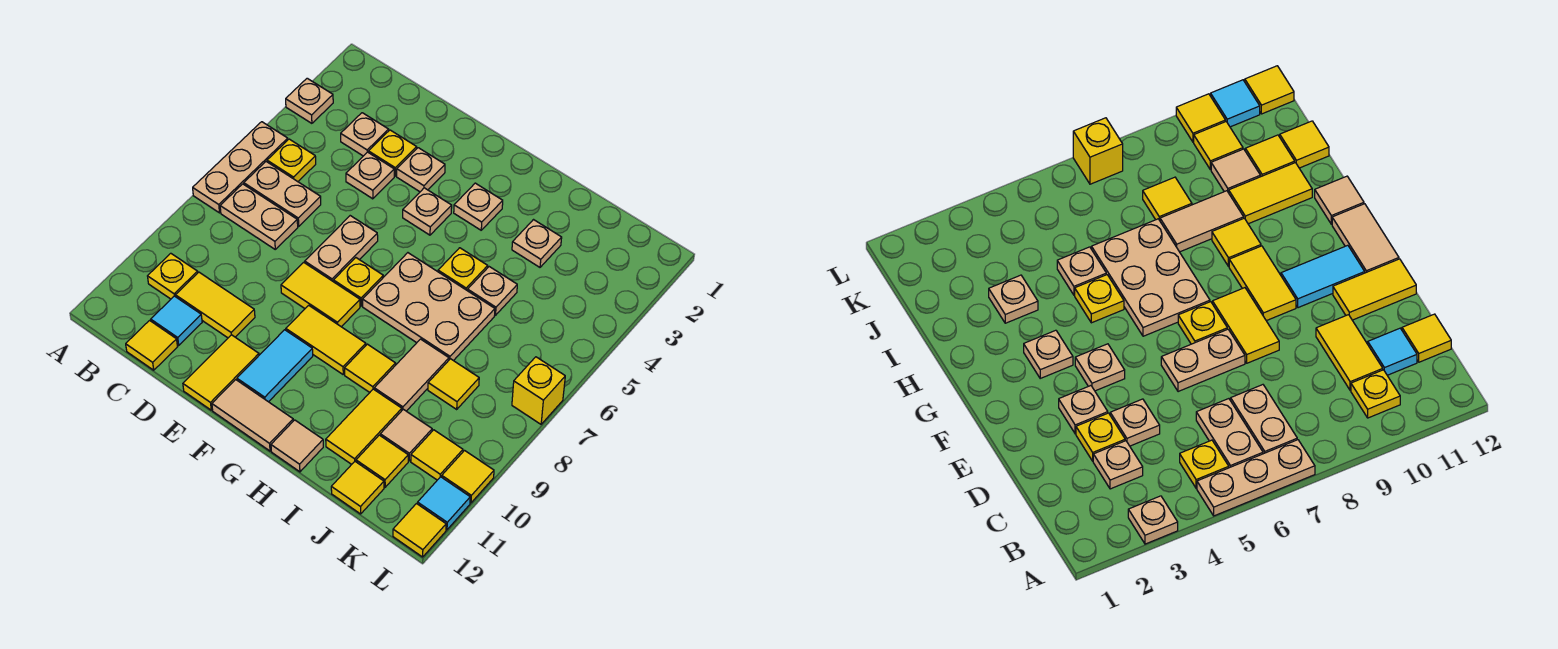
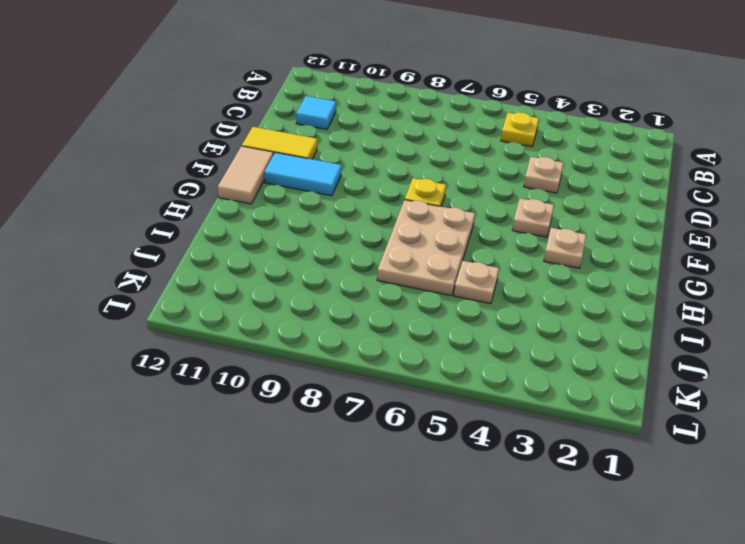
none -> tan 1x1 plate [286,78,333,123]
none -> tan 1x3 plate [193,122,288,213]
none -> tan 1x2 plate [244,162,321,226]
none -> tan 1x2 plate [220,184,298,249]

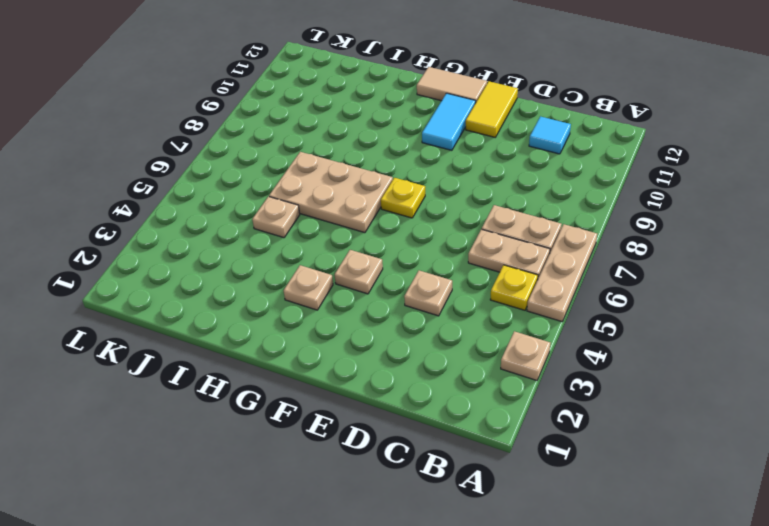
none -> yellow 1x1 plate [148,253,198,299]
none -> tan 1x1 plate [341,113,389,156]
none -> yellow 1x2 tile [176,272,255,338]
none -> yellow 1x1 tile [126,320,178,370]

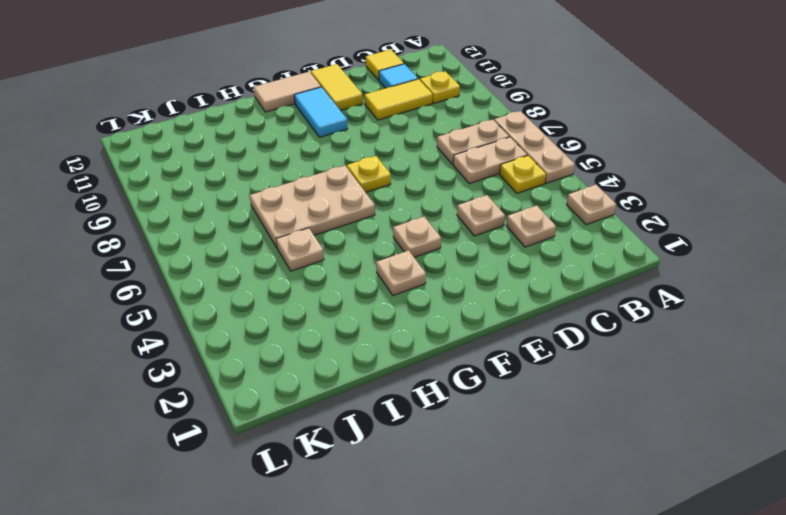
none -> yellow 1x1 plate [369,130,417,176]
none -> tan 1x1 plate [397,148,445,192]
none -> tan 1x2 plate [305,216,378,282]
none -> yellow 1x2 tile [281,262,360,327]

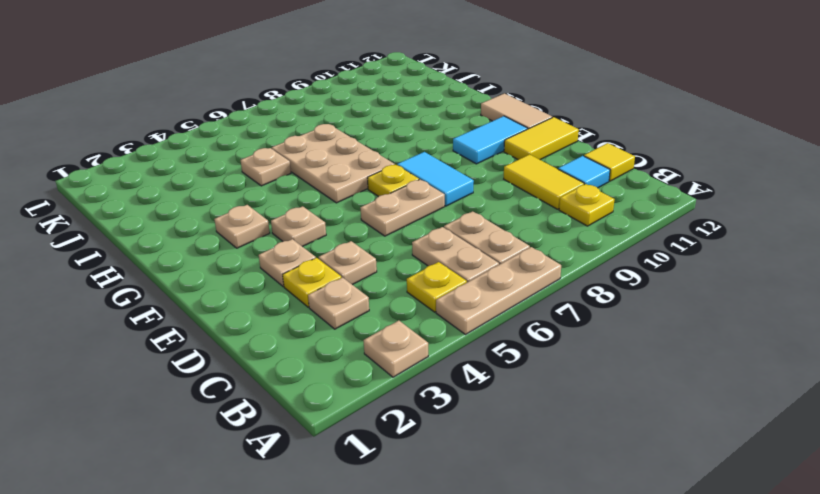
cyan 1x2 tile [397,152,474,206] -> yellow 1x2 tile [281,262,360,327]
none -> yellow 1x2 tile [286,305,366,374]
none -> yellow 1x1 plate [438,248,488,291]
none -> yellow 1x1 tile [345,344,396,392]
none -> tan 1x1 tile [271,420,323,472]

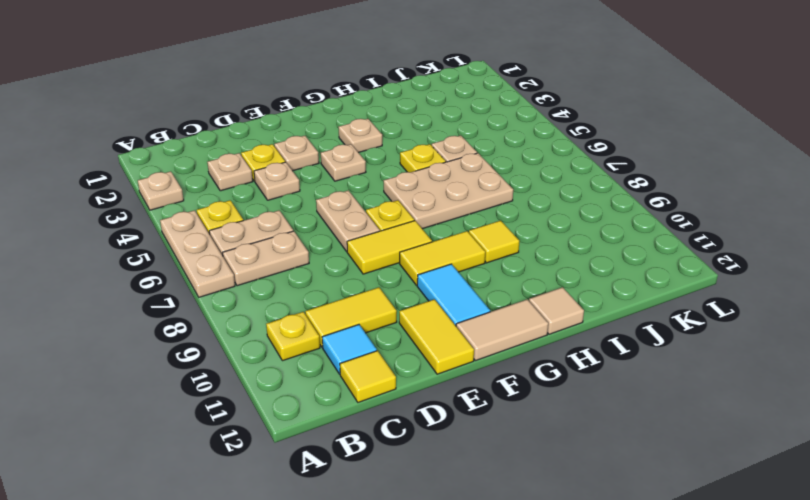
none -> tan 1x1 plate [512,220,562,267]
none -> tan 1x2 tile [374,339,449,411]
none -> yellow 1x2 tile [326,389,402,464]
none -> yellow 1x1 tile [428,359,479,409]

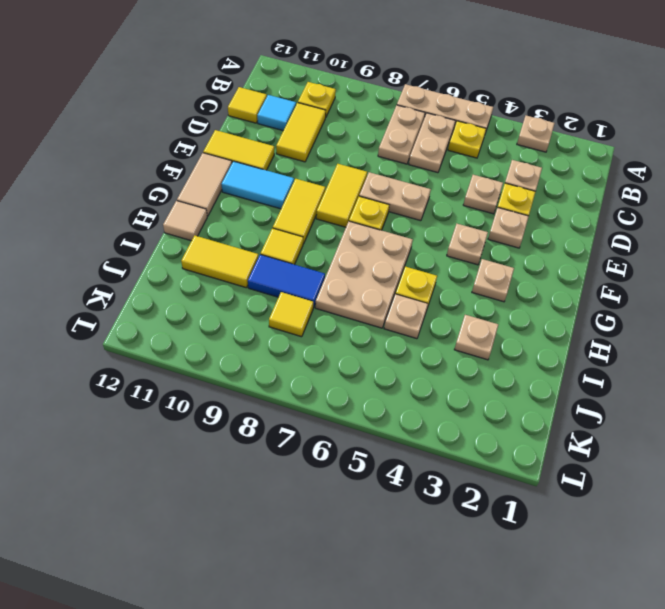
blue 1x2 tile [248,255,325,308] -> tan 1x2 tile [374,339,449,411]
none -> tan 1x1 tile [380,409,432,461]
none -> yellow 1x1 tile [356,435,408,487]
none -> yellow 1x1 tile [331,462,384,514]
none -> yellow 1x1 tile [411,430,463,480]

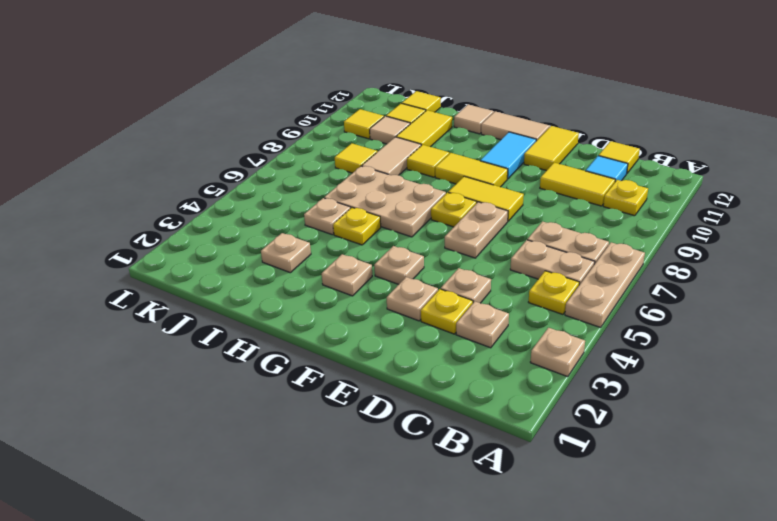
none -> yellow 1x1 brick [512,357,565,424]
none -> yellow 1x1 tile [442,451,494,503]
none -> cyan 1x1 tile [418,477,470,530]
none -> yellow 1x1 tile [393,504,446,557]

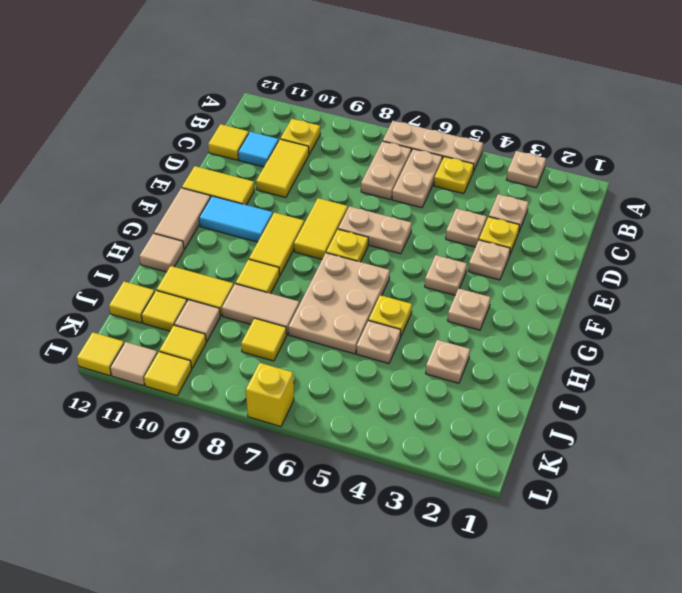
tan 1x1 tile [110,342,157,386] -> cyan 1x1 tile [418,477,470,530]

